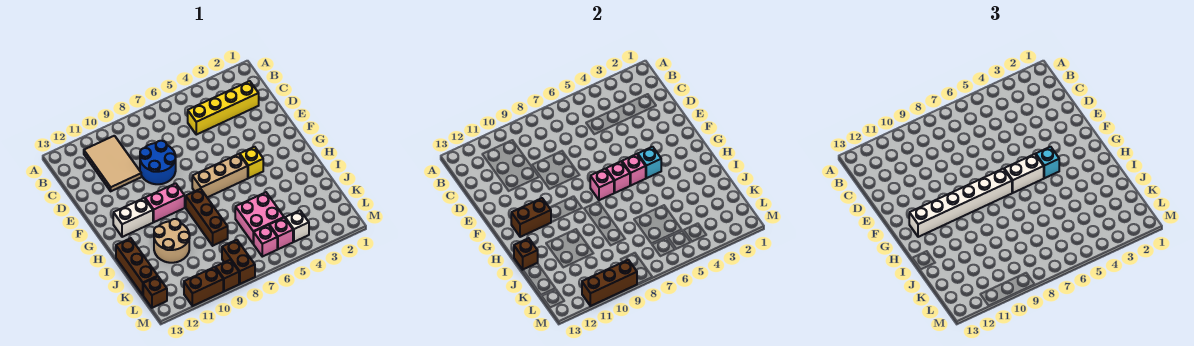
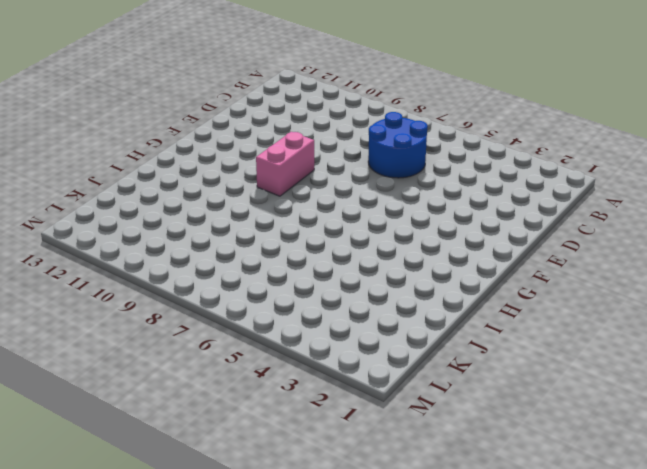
blue 2x2 round brick [368,112,428,178] -> blue 2x2 round brick moved to [140,141,176,184]
pink 1x2 brick [256,132,314,196] -> pink 1x2 brick turned to [145,183,185,222]
none -> tan 2x3 tile [84,136,141,191]
none -> yellow 1x4 brick [188,81,259,135]
none -> yellow 1x1 brick [240,147,263,178]

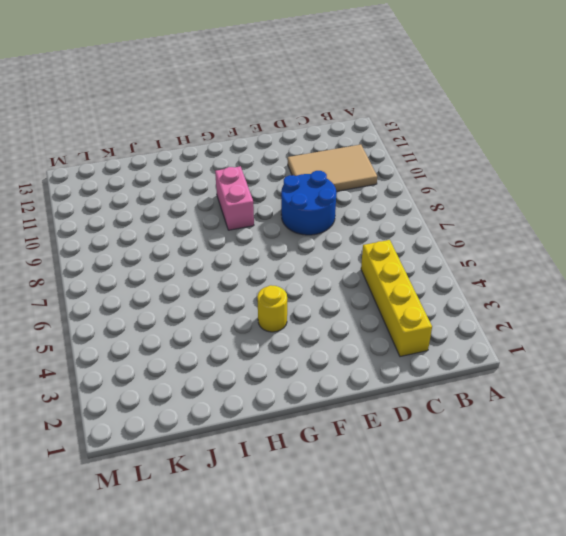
yellow 1x1 round brick [257,285,287,332] -> yellow 1x1 brick [240,147,263,178]
none -> tan 1x3 brick [192,154,248,197]
none -> white 1x2 brick [113,198,153,237]
none -> brown 1x3 brick [186,189,228,246]

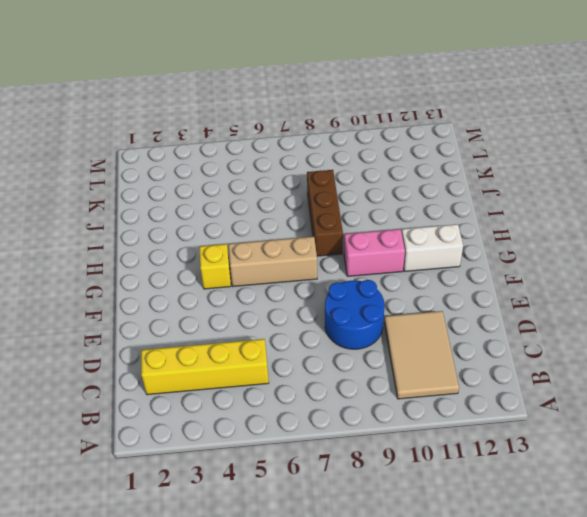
none -> tan 2x2 round brick [154,219,190,263]
none -> brown 1x3 brick [116,238,158,295]
none -> pink 2x2 brick [235,192,284,244]

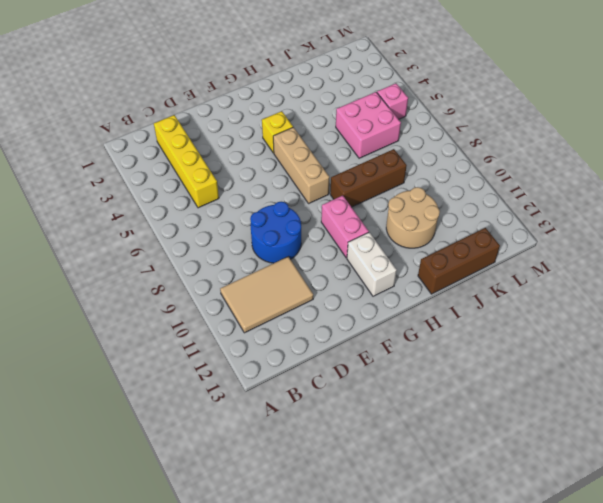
none -> white 1x1 brick [285,211,309,242]
none -> pink 1x1 brick [254,225,277,257]
none -> brown 1x2 brick [222,240,255,284]

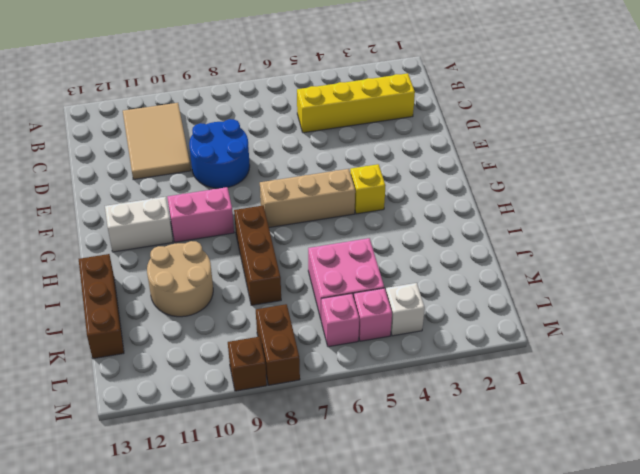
none -> brown 1x1 brick [143,277,167,308]
none -> brown 1x2 brick [184,267,223,306]
none -> cyan 1x1 brick [638,147,661,178]

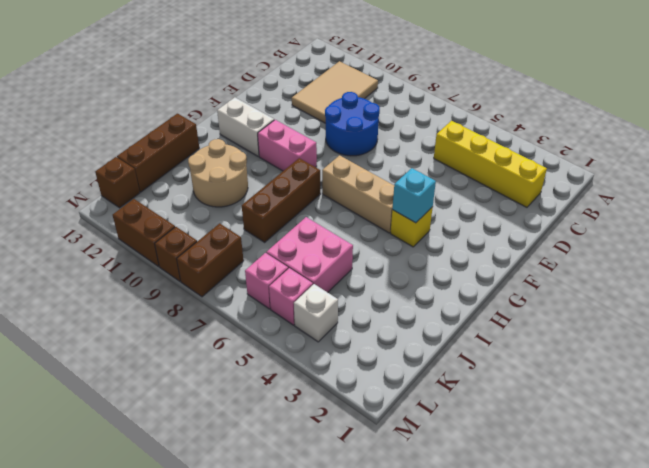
none -> pink 1x1 brick [622,154,646,185]
none -> pink 1x1 brick [606,162,630,193]
none -> pink 1x1 brick [590,169,614,200]

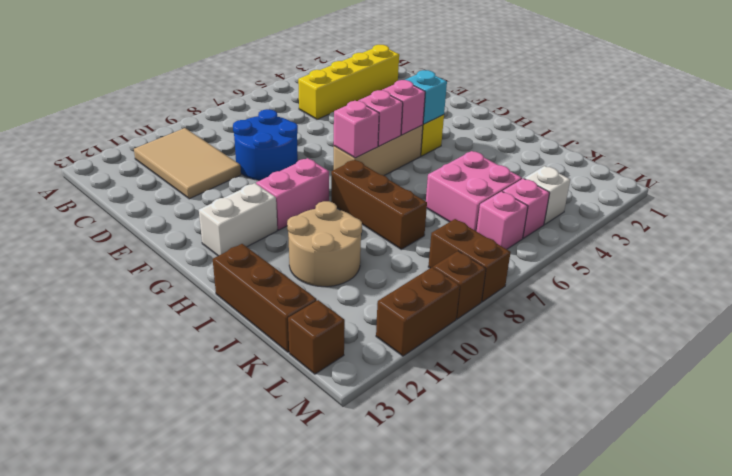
none -> brown 1x2 brick [511,198,551,237]
none -> brown 1x1 brick [514,238,538,270]
none -> brown 1x3 brick [582,260,637,306]

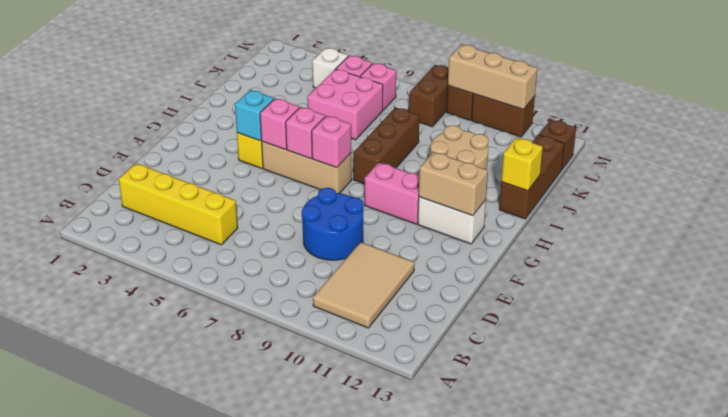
tan 1x2 brick [419,152,488,216] -> brown 1x2 brick [511,198,551,237]
yellow 1x1 brick [501,138,543,191] -> brown 1x1 brick [514,238,538,270]
tan 1x3 brick [448,44,537,110] -> brown 1x3 brick [582,260,637,306]
none -> cyan 1x1 brick [1036,147,1059,178]
none -> white 1x2 brick [1004,154,1044,193]
none -> white 1x6 brick [909,169,1012,237]

